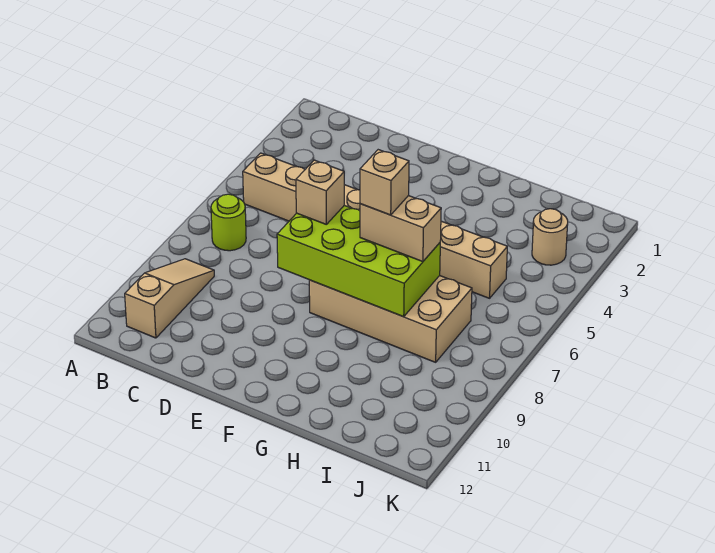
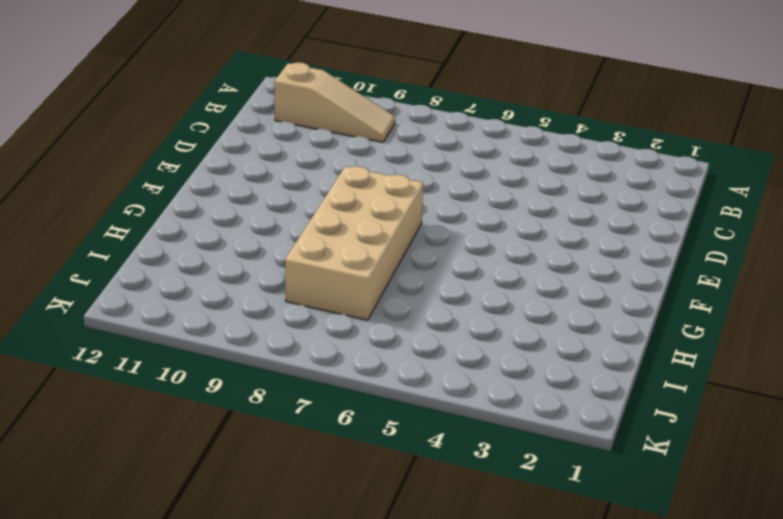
none -> tan 1x8 brick [243,153,507,298]
none -> lime 1x1 round brick [211,194,246,251]

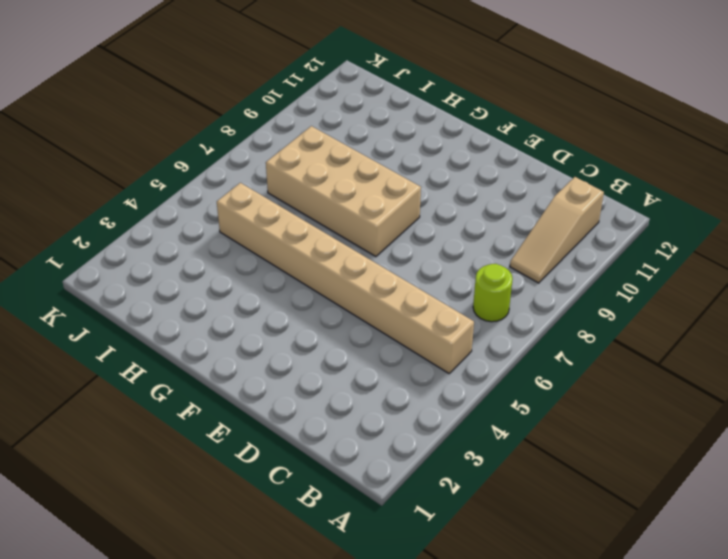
none -> tan 1x1 round brick [532,209,568,265]
none -> lime 2x4 brick [277,205,440,317]

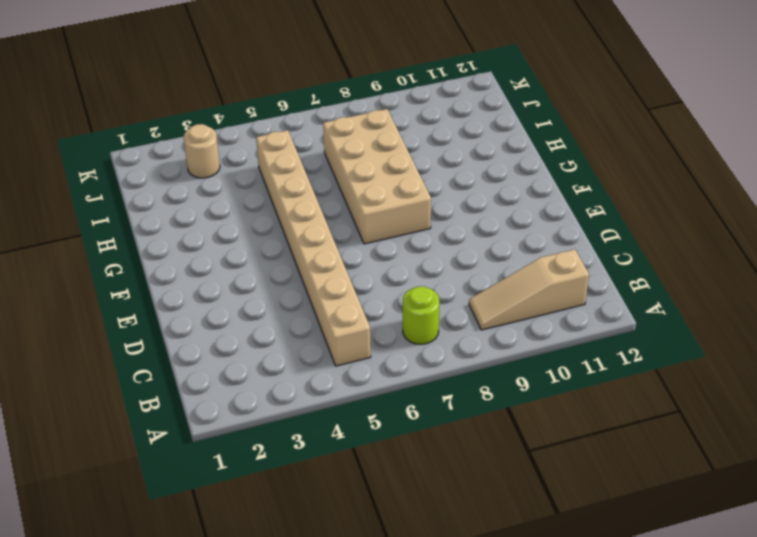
none -> lime 2x4 brick [277,205,440,317]
none -> tan 1x1 brick [296,160,344,224]

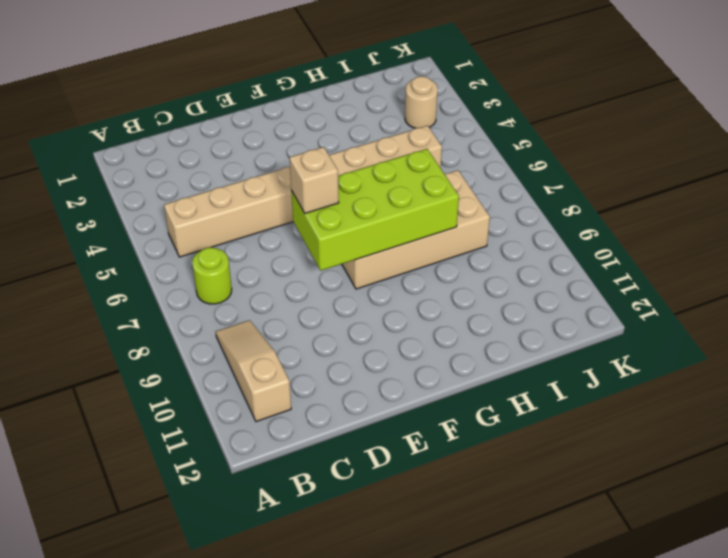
none -> tan 1x2 brick [360,196,441,262]
none -> tan 1x1 brick [360,150,409,215]

